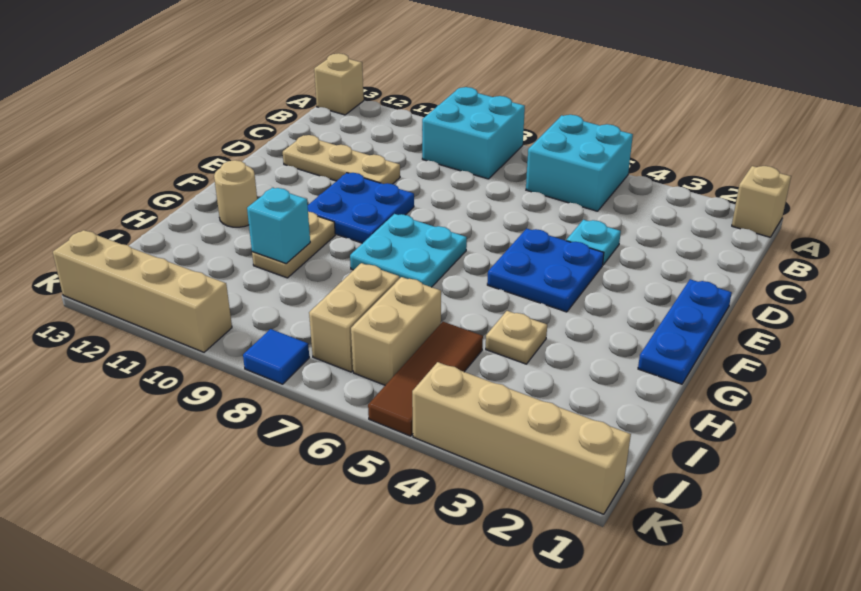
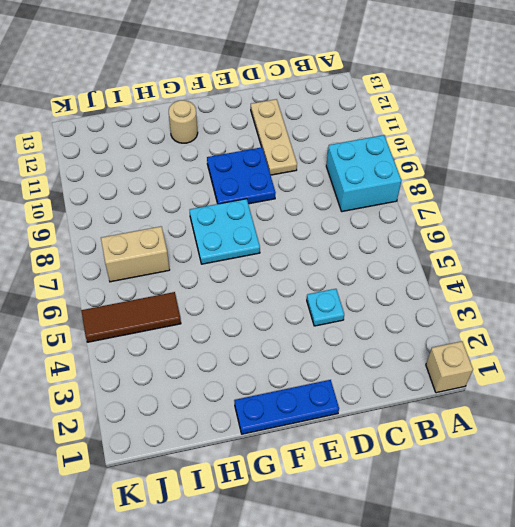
none -> cyan 2x2 brick [526,115,633,211]
none -> tan 1x1 brick [314,53,364,115]
none -> blue 2x2 plate [487,229,604,312]

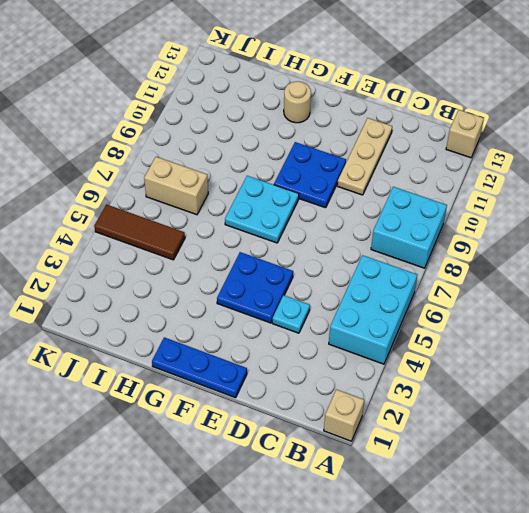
cyan 2x3 brick [329,255,417,364] -> cyan 2x2 brick [526,115,633,211]
none -> tan 1x2 plate [252,212,335,278]
none -> tan 1x1 plate [486,311,547,364]
none -> tan 1x2 brick [351,277,441,385]

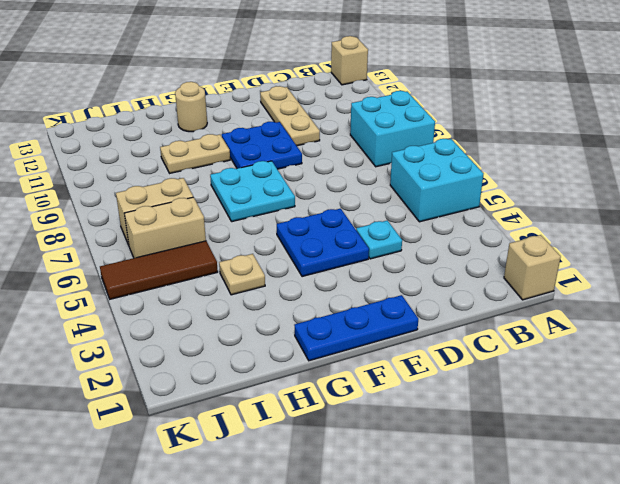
none -> tan 1x4 brick [412,362,631,514]
none -> blue 1x1 tile [243,329,309,384]
none -> tan 1x4 brick [53,230,232,352]

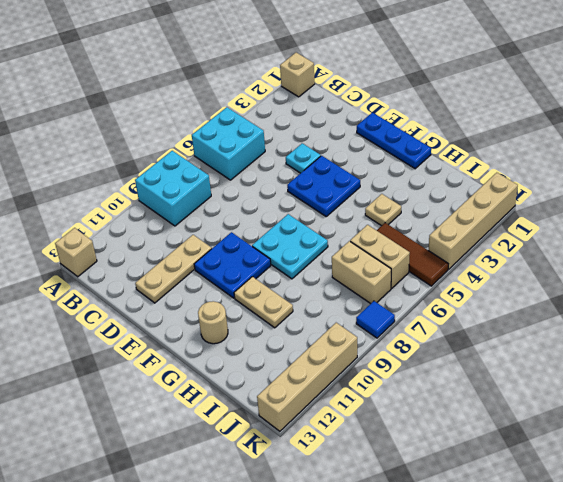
none -> cyan 1x1 brick [247,188,310,264]

